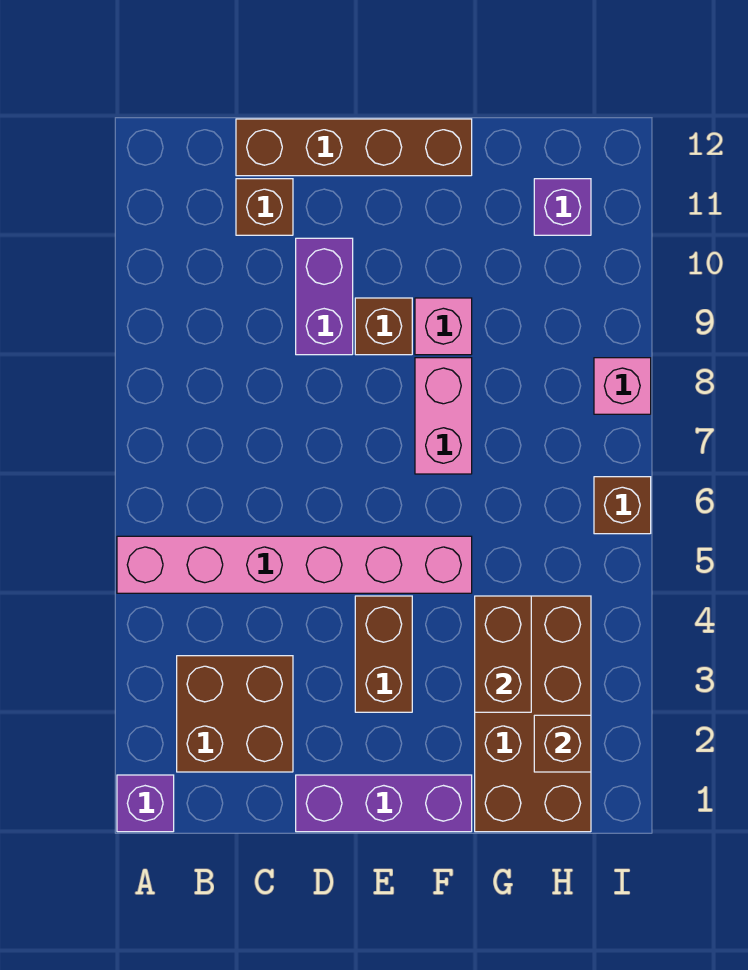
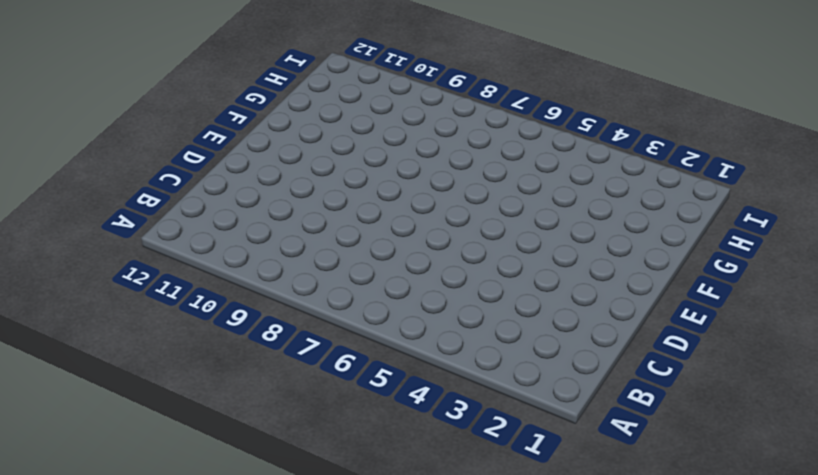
none -> purple 1x1 brick [117,775,174,832]
none -> pink 1x6 brick [117,536,472,593]
none -> brown 2x2 brick [177,656,293,772]

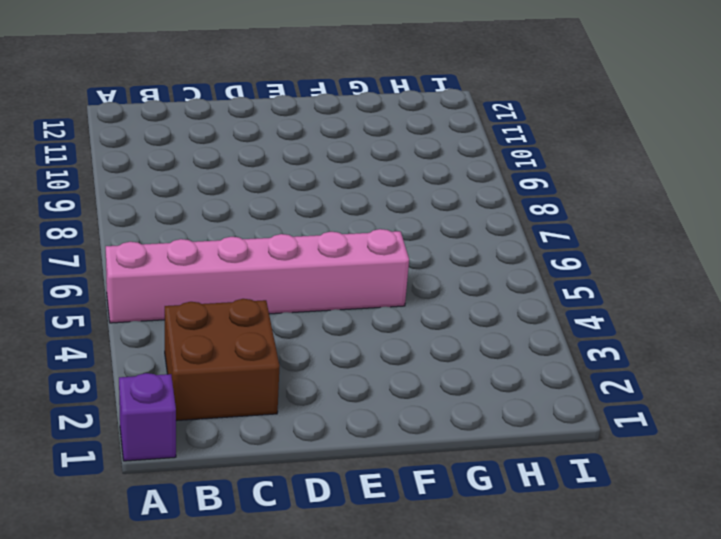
none -> brown 1x1 brick [236,179,293,235]
none -> brown 1x4 brick [236,119,472,176]
none -> purple 1x3 brick [296,775,472,832]

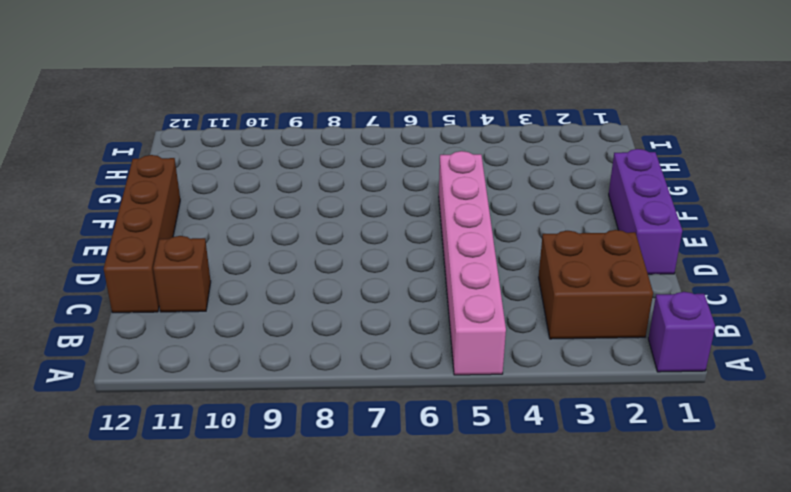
none -> purple 1x2 brick [296,238,353,355]
none -> brown 1x2 brick [355,596,412,712]
none -> brown 1x1 brick [355,298,412,355]

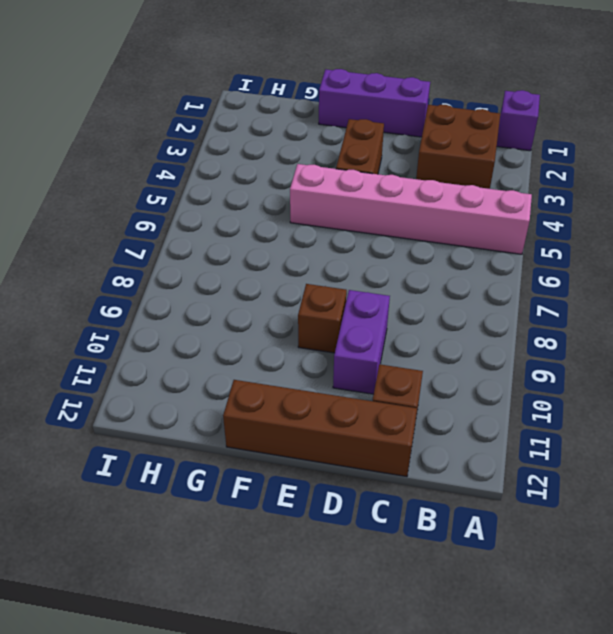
none -> pink 1x2 brick [415,358,472,474]
none -> pink 1x1 brick [415,298,472,355]
none -> brown 2x4 brick [475,596,591,832]

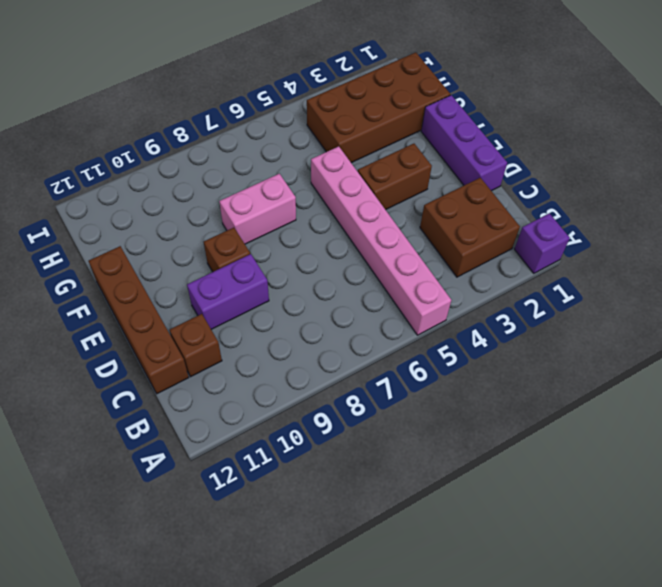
none -> pink 1x1 brick [415,298,472,355]
none -> purple 1x1 brick [534,179,591,235]
none -> brown 1x1 brick [594,477,651,534]

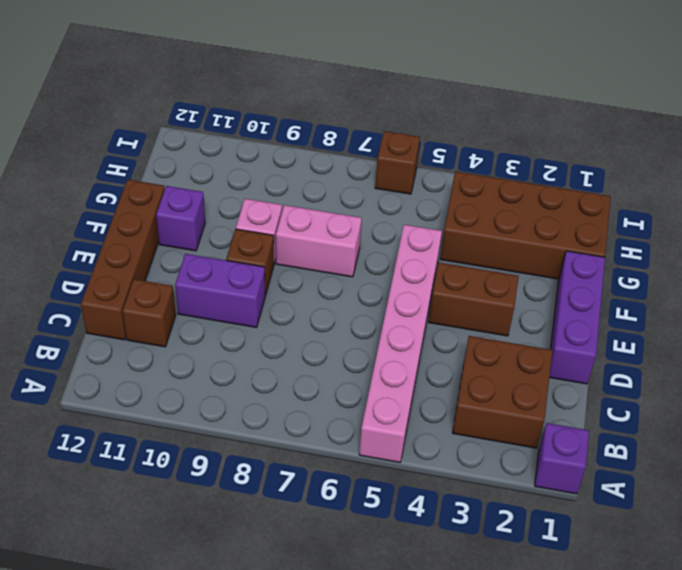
purple 1x1 brick [156,186,205,251] -> purple 1x1 brick moved to [534,179,591,235]
none -> pink 1x1 brick [594,358,651,414]
none -> brown 1x2 brick [475,596,531,712]
none -> brown 1x1 brick [534,715,591,772]

